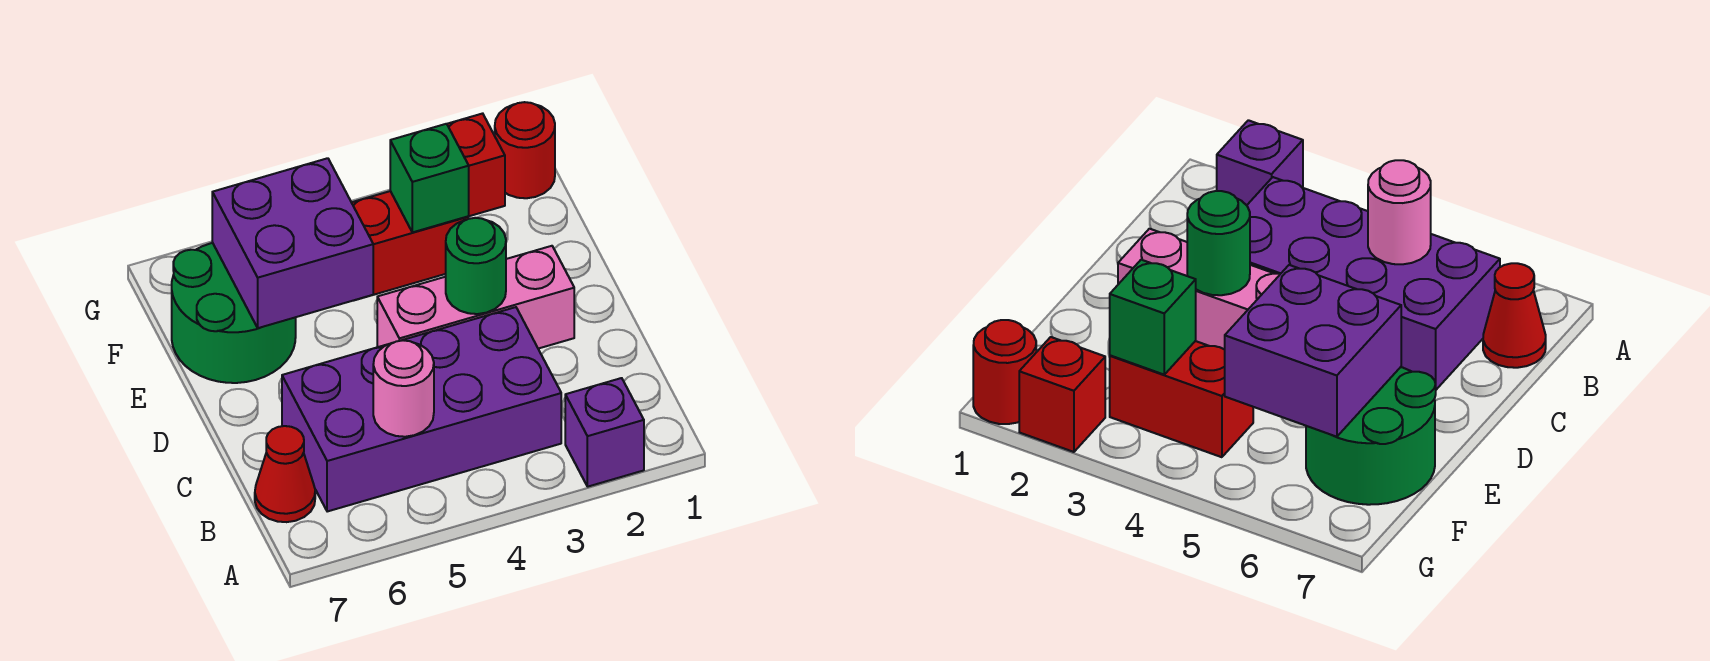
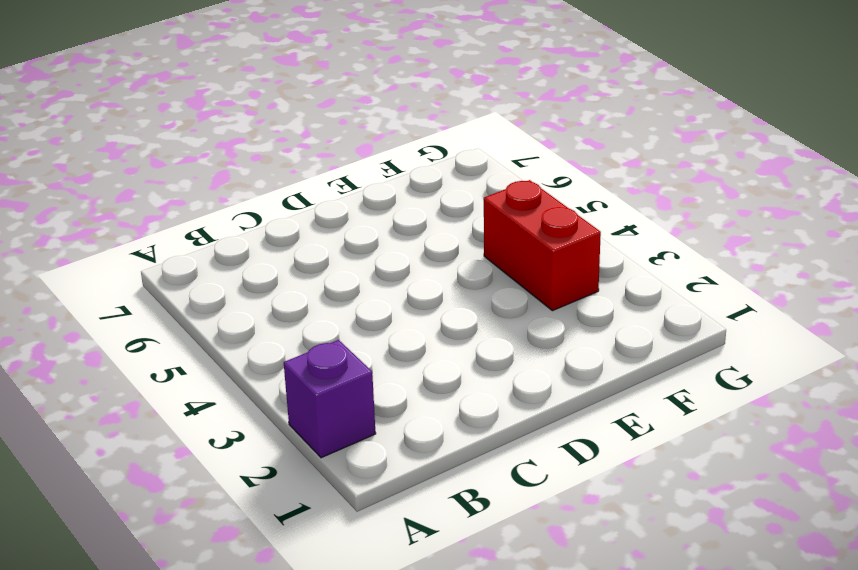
none -> purple 2x4 brick [282,307,561,512]
none -> red 1x1 cone [255,426,315,522]
none -> pink 1x3 brick [377,246,574,349]

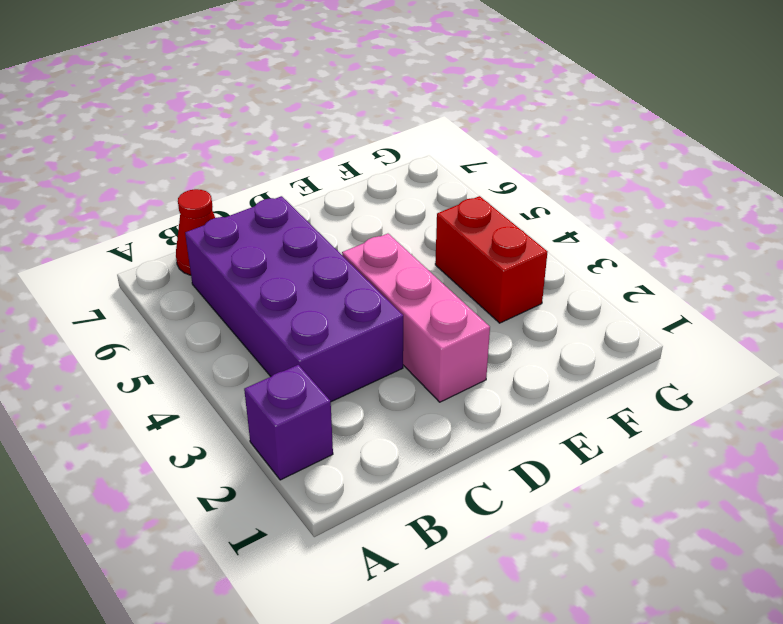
none -> green 2x2 round brick [172,243,296,383]
none -> red 1x1 round brick [495,102,555,198]
none -> red 1x1 brick [447,113,505,216]

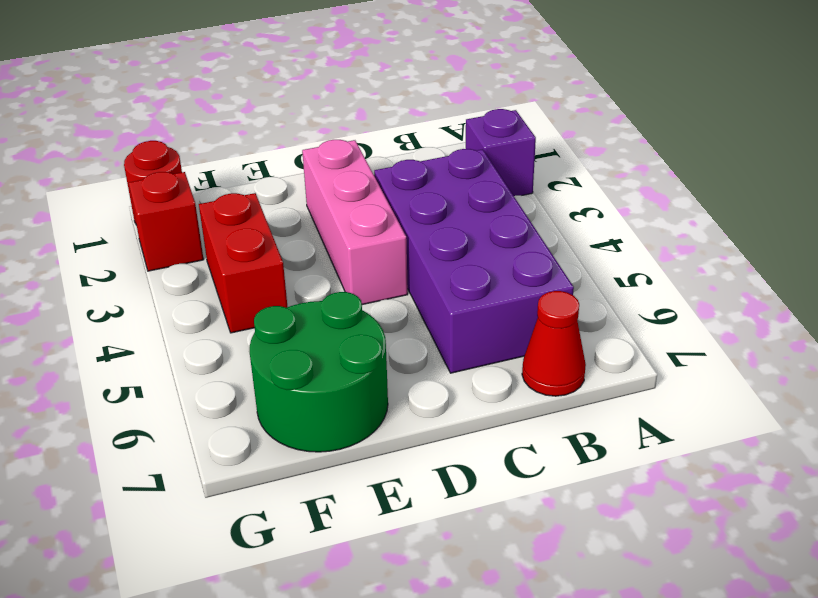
none -> pink 1x1 round brick [373,340,434,437]
none -> green 1x1 round brick [446,218,506,314]
none -> purple 2x2 brick [212,158,373,328]

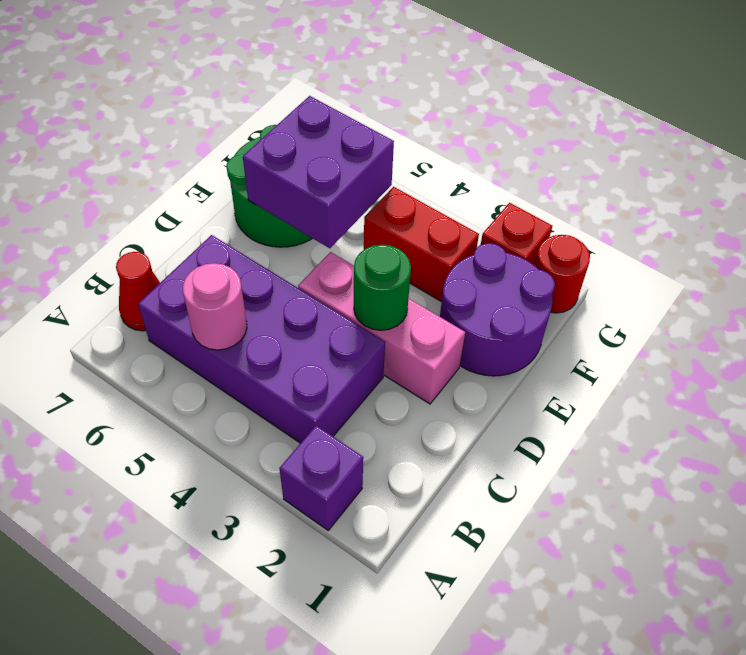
purple 2x2 round brick [440,243,555,376] -> none
none -> green 1x1 brick [390,124,469,232]

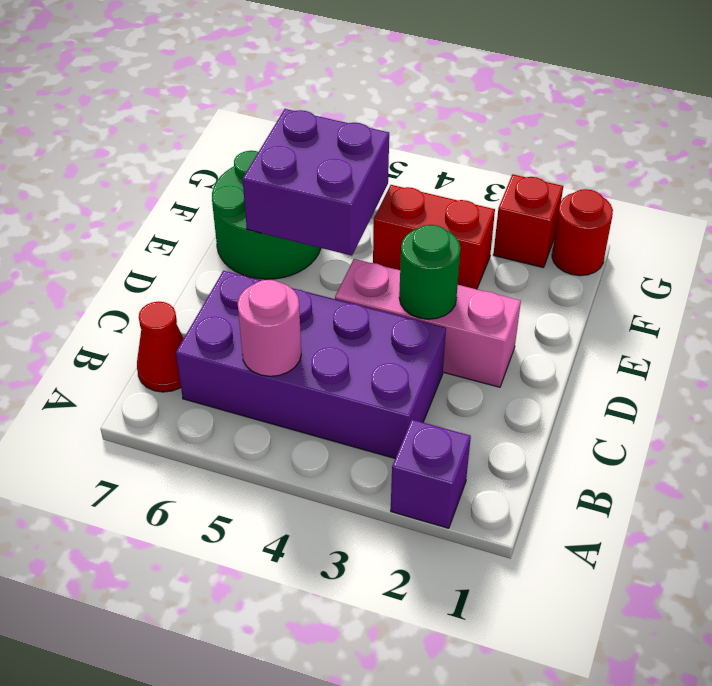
none -> green 1x1 brick [390,124,469,232]

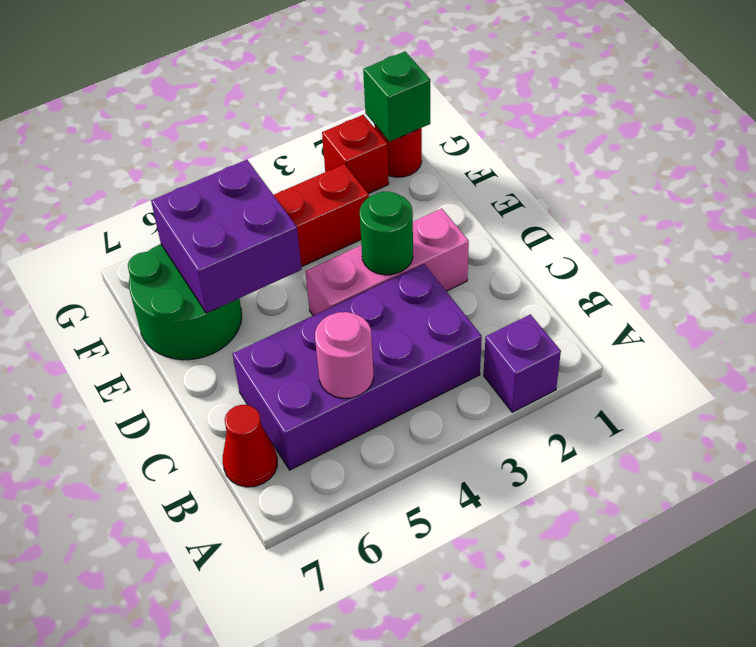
green 1x1 brick [363,52,430,142] -> green 1x1 brick moved to [390,124,469,232]

